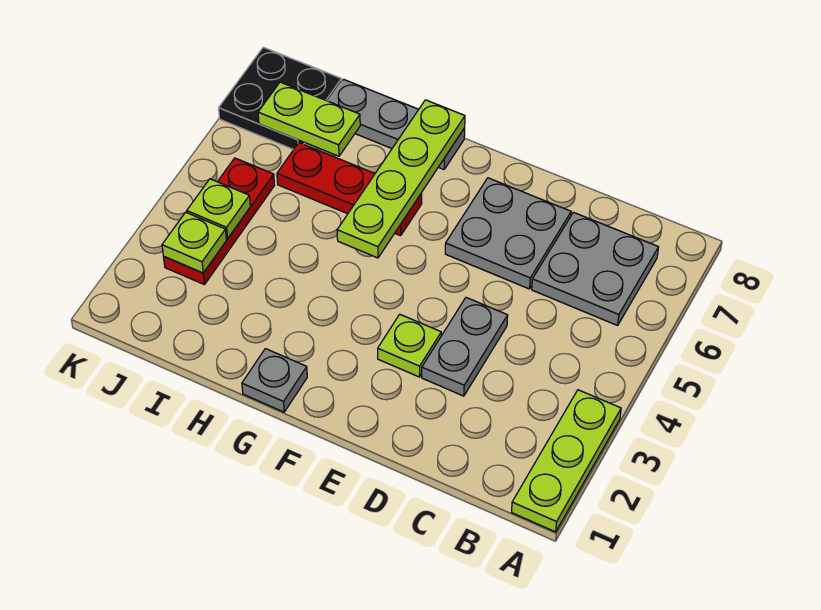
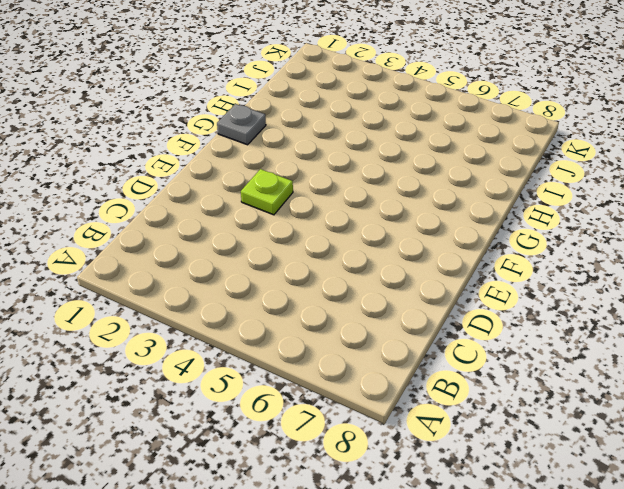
none -> lime 1x3 plate [512,390,621,532]
none -> grey 2x2 plate [532,212,659,325]
none -> grey 1x2 plate [422,298,508,396]

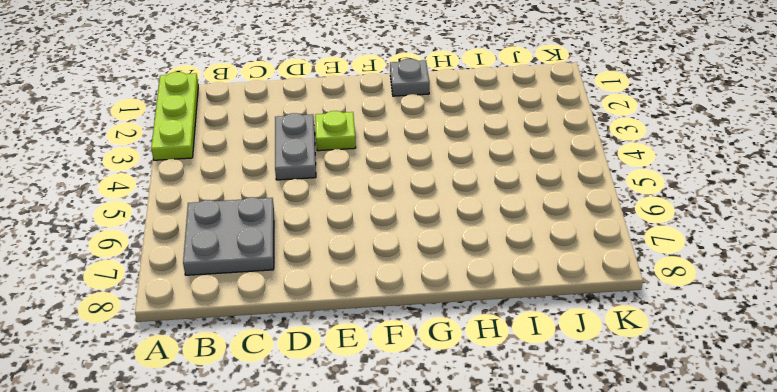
none -> grey 2x2 plate [445,178,571,289]
none -> red 1x3 plate [277,143,422,236]
none -> grey 1x3 plate [328,79,465,169]

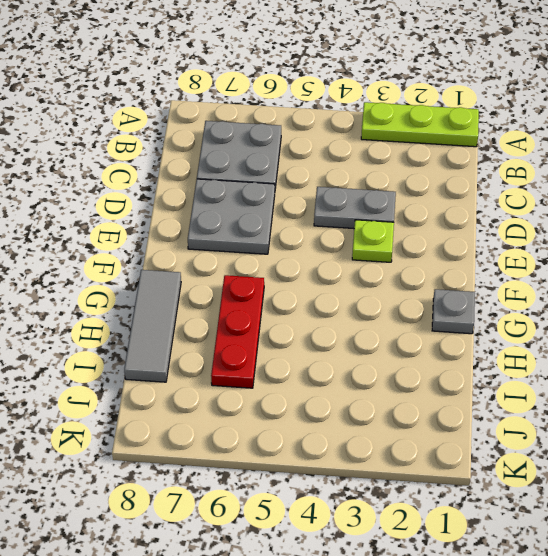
grey 1x3 tile [124,270,181,382] -> grey 1x3 plate [328,79,465,169]
none -> red 1x3 plate [164,158,275,285]
none -> black 2x2 plate [219,47,342,150]
none -> lime 1x4 plate [337,100,465,258]

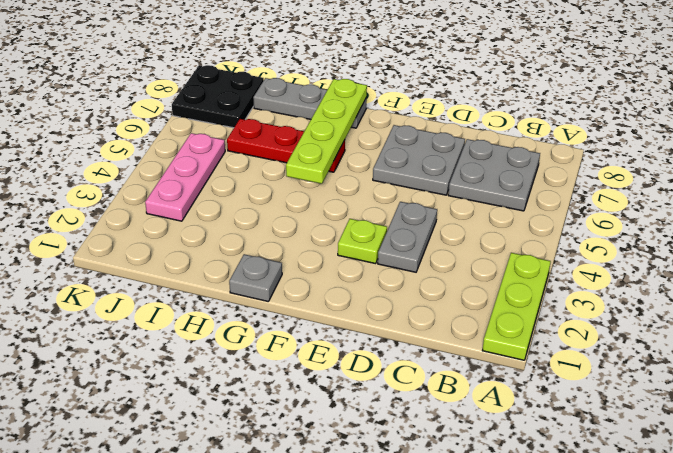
pink 1x3 plate [145,133,225,221] -> red 1x3 plate [164,158,275,285]
none -> lime 1x2 plate [258,82,360,156]
none -> lime 1x1 plate [162,212,226,273]
none -> lime 1x1 plate [187,179,250,239]

